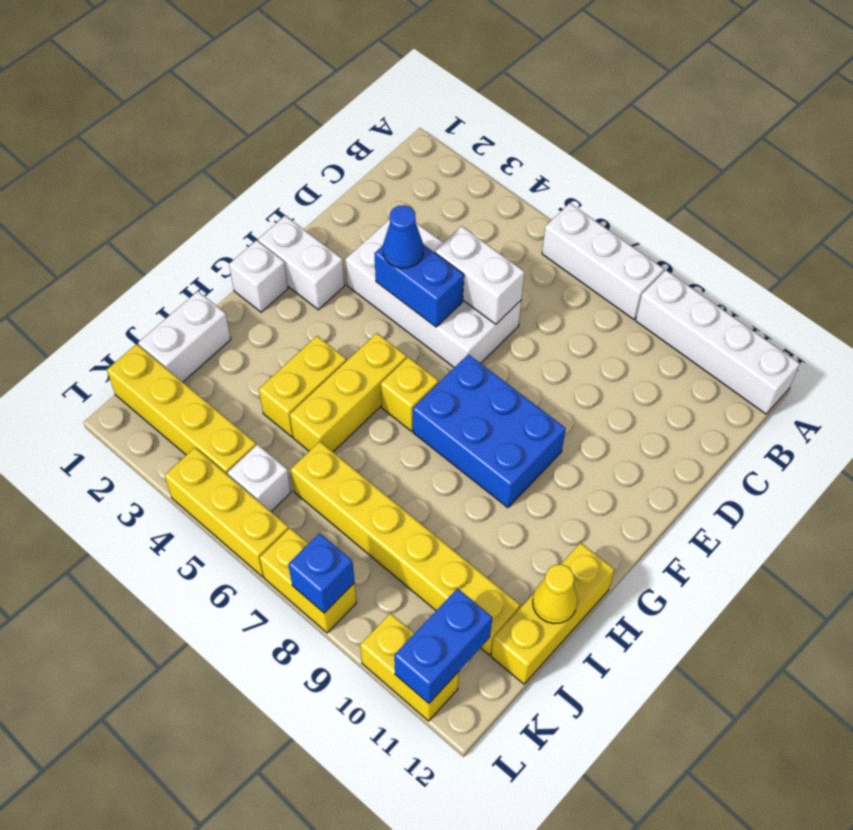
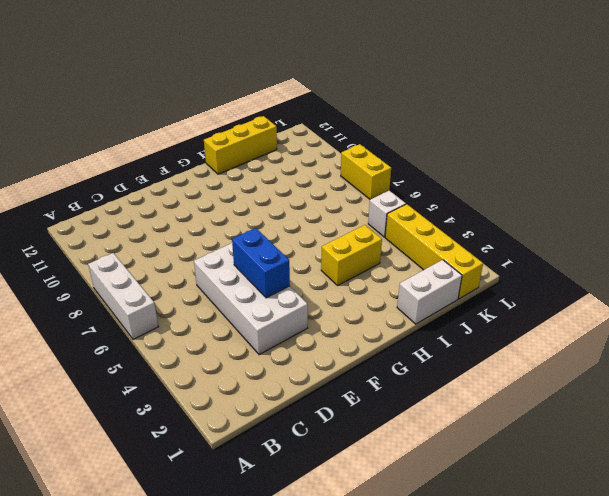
none -> white 1x4 brick [636,270,800,414]
none -> white 1x2 brick [258,216,345,310]
none -> blue 2x3 brick [413,354,566,508]

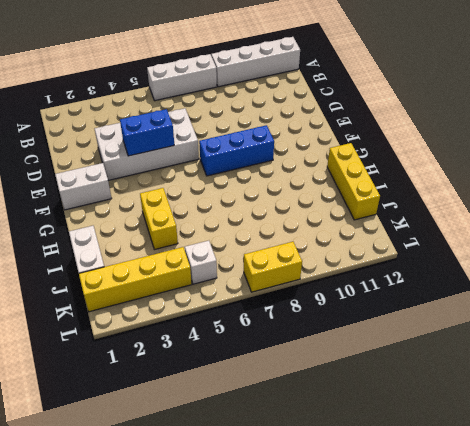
blue 1x3 brick [199,125,274,176] -> blue 2x3 brick [413,354,566,508]
none -> white 1x1 brick [229,240,288,312]
none -> yellow 1x3 brick [290,333,407,452]
none -> yellow 1x1 brick [381,357,439,431]

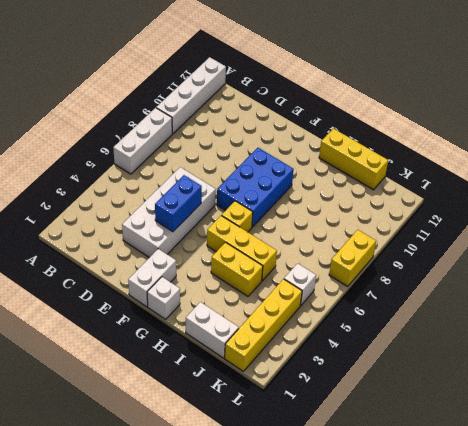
none -> yellow 1x6 brick [291,441,520,655]
none -> yellow 1x3 brick [165,448,289,577]
none -> yellow 1x2 brick [360,613,459,721]

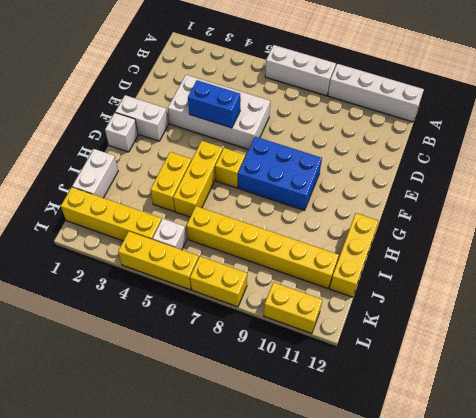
none -> white 1x2 brick [435,226,524,324]
none -> yellow 1x1 cone [533,564,578,624]
none -> blue 1x2 brick [394,588,492,703]

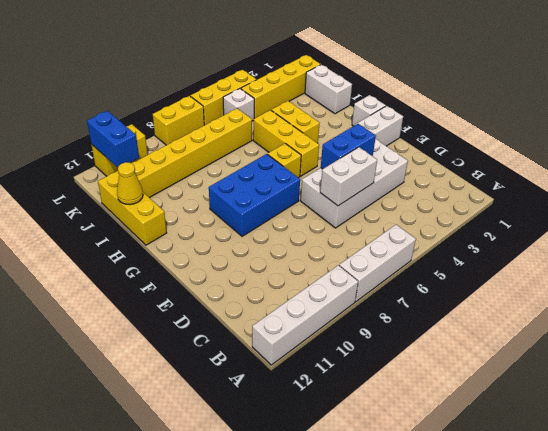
none -> blue 1x1 brick [288,533,355,613]
none -> blue 1x1 cone [383,205,423,268]

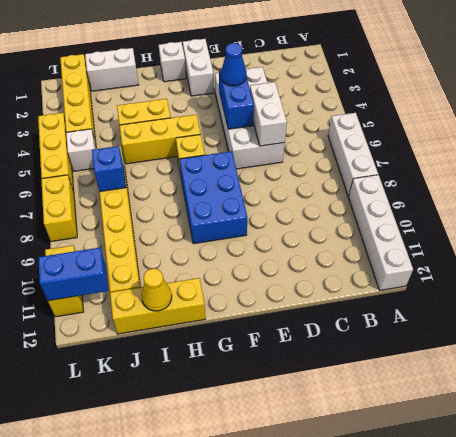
blue 1x1 brick [92,146,126,192] -> blue 1x1 brick moved to [288,533,355,613]

